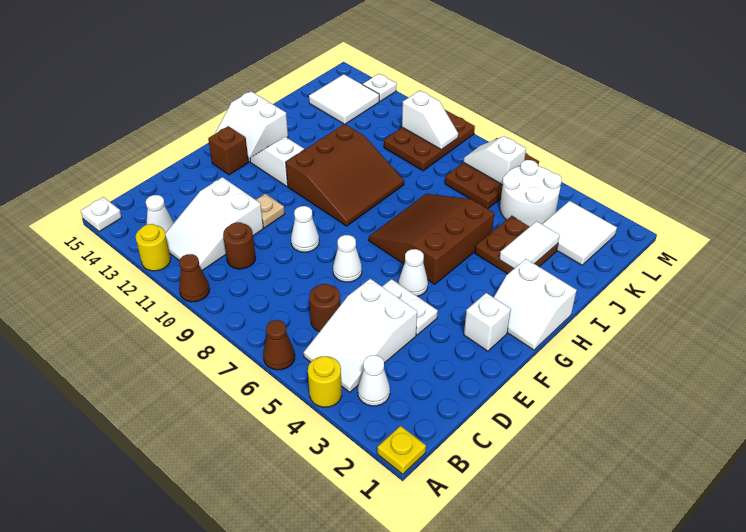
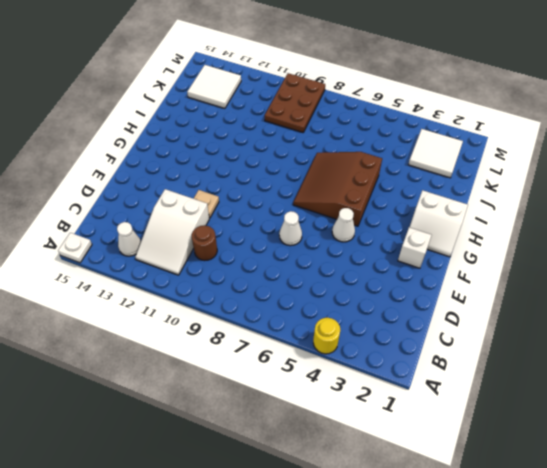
none -> yellow 1x1 plate [377,426,426,474]
none -> brown 1x1 cone [263,320,295,370]
none -> brown 1x1 cone [179,254,209,302]
none -> yellow 1x1 round brick [136,224,171,271]

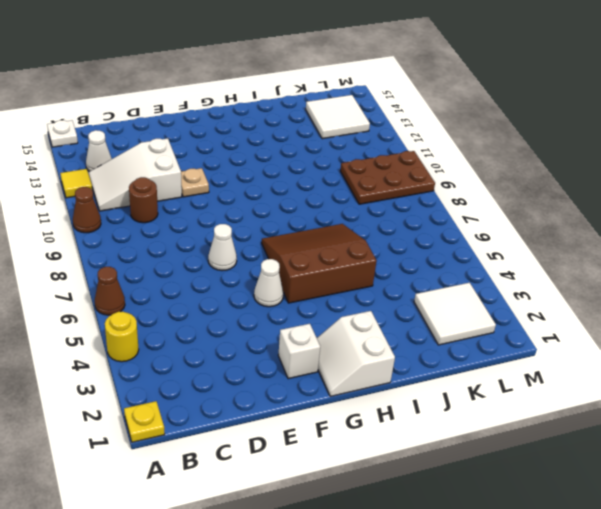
yellow 1x1 tile [60,169,92,198] -> yellow 1x1 round brick [136,224,171,271]
none -> white 1x1 cone [358,355,390,406]
none -> white 2x3 slope [303,279,417,392]
none -> brown 1x1 round brick [309,284,340,332]
none -> white 1x2 plate [382,279,438,335]

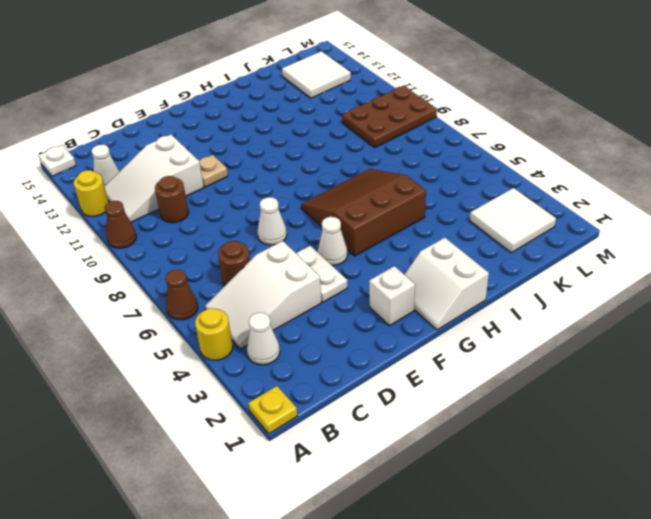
none -> white 1x1 cone [291,206,319,252]
none -> brown 1x1 brick [208,126,249,175]
none -> brown 3x3 slope [286,124,404,226]
none -> white 1x2 slope [250,137,304,186]

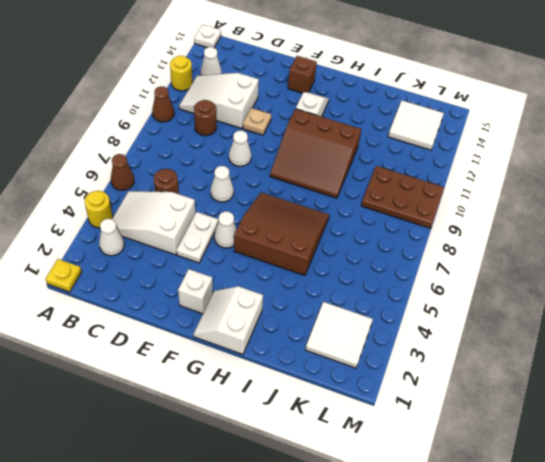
none -> white 2x2 slope [215,91,288,162]
none -> brown 2x2 plate [475,216,558,274]
none -> white 2x2 round brick [500,160,562,226]
none -> brown 2x3 plate [445,138,539,208]

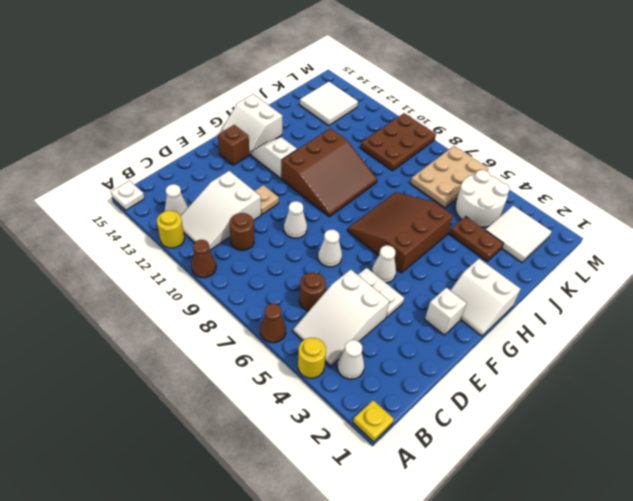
brown 1x2 plate [450,217,503,261] -> brown 2x2 plate [475,216,558,274]
tan 2x3 plate [411,146,488,208] -> brown 2x3 plate [445,138,539,208]
none -> white 1x1 plate [363,74,397,101]
none -> white 1x2 tile [499,221,560,269]
none -> white 1x2 slope [464,136,526,185]
none -> white 1x2 slope [402,90,458,150]

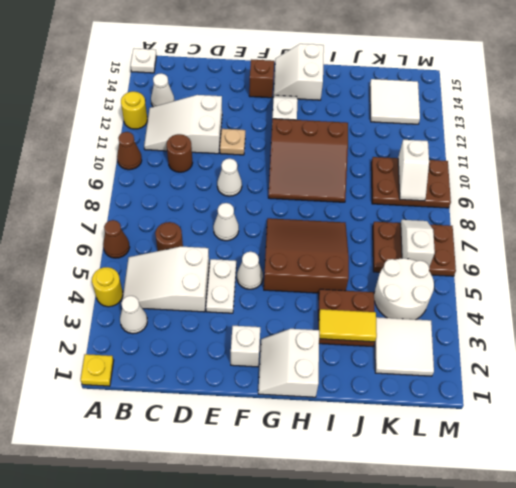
yellow 1x2 tile [319,309,377,342] -> white 1x2 tile [499,221,560,269]
none -> white 1x1 plate [363,74,397,101]

